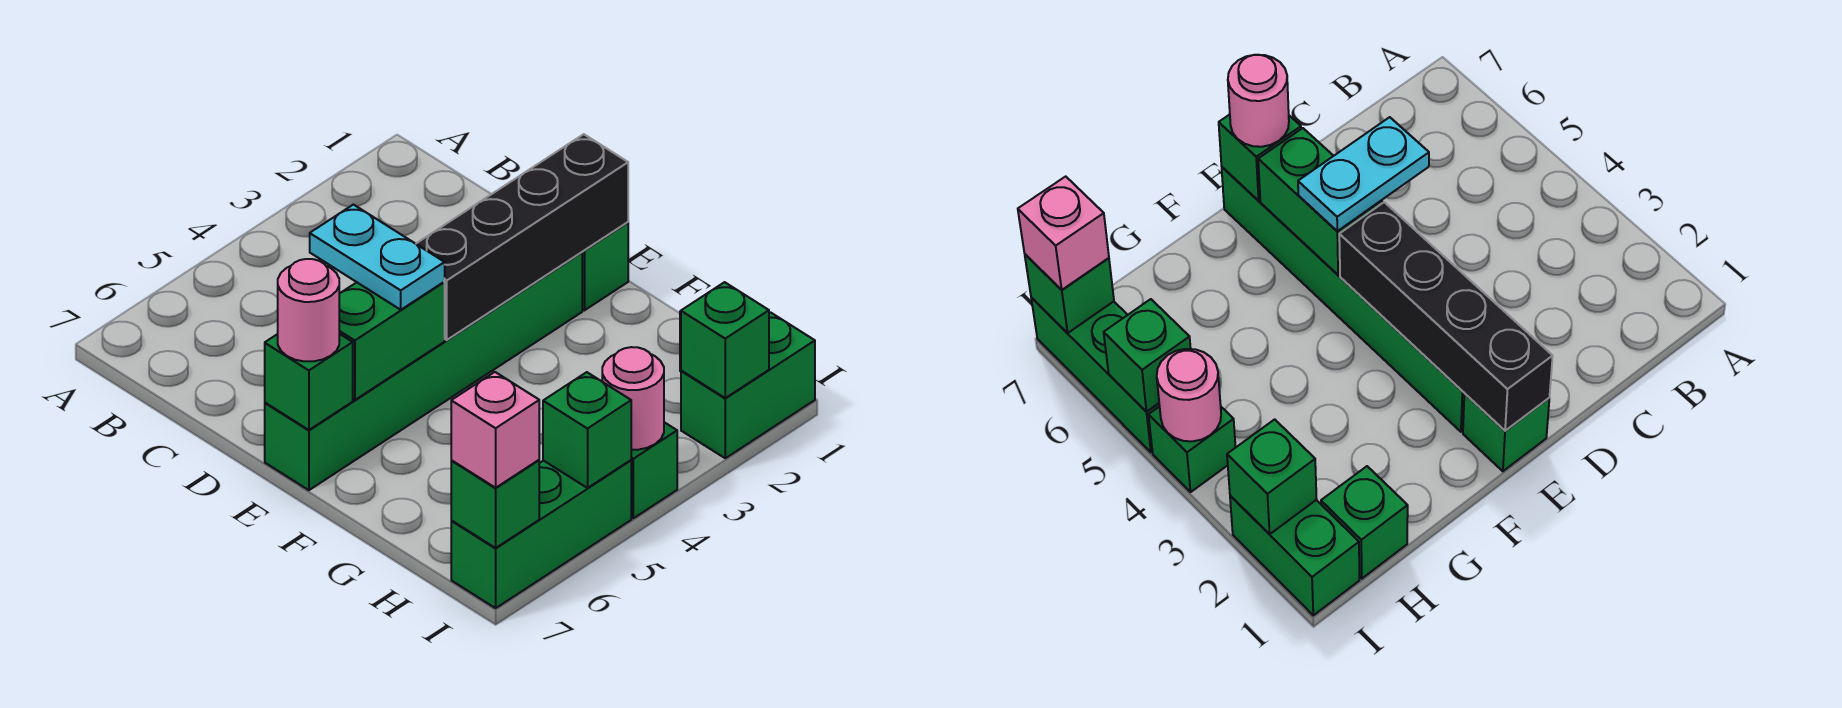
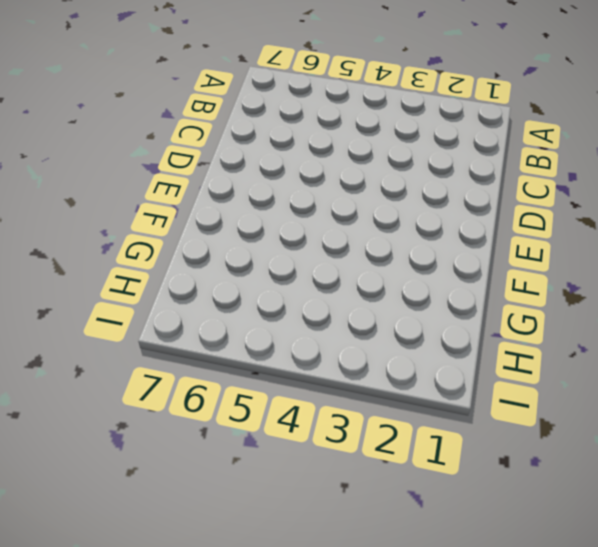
none -> green 1x1 brick [582,222,628,310]
none -> green 1x6 brick [265,252,582,490]
none -> green 1x1 brick [1321,466,1408,579]

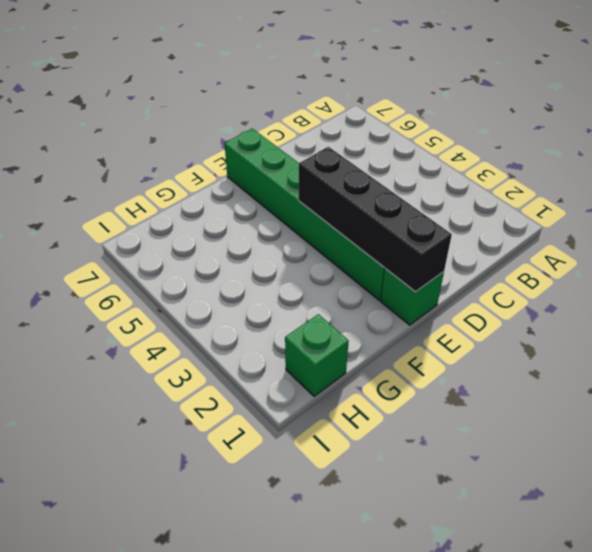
none -> green 1x2 brick [681,313,815,458]
none -> green 1x1 brick [631,422,677,518]
none -> green 1x3 brick [451,460,631,608]

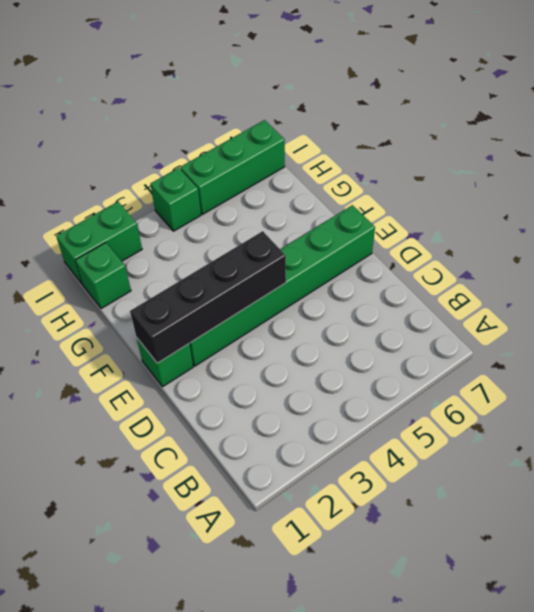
none -> green 1x2 brick [339,282,445,400]
none -> green 1x1 brick [265,334,353,430]
none -> green 1x1 brick [681,282,769,398]

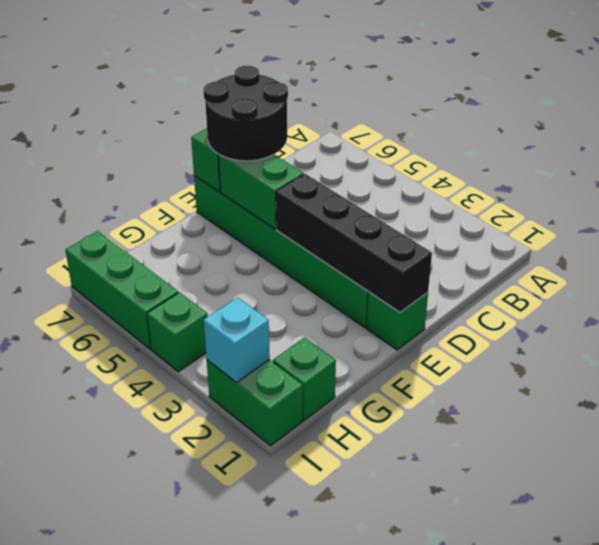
black 2x2 round brick [204,66,288,161] -> pink 1x1 round brick [278,259,339,361]
cyan 1x1 brick [204,298,270,383] -> green 1x1 brick [681,282,769,398]
none -> pink 1x1 round brick [602,347,664,450]
none -> green 1x1 brick [543,372,631,488]
none -> green 1x1 brick [451,460,539,548]

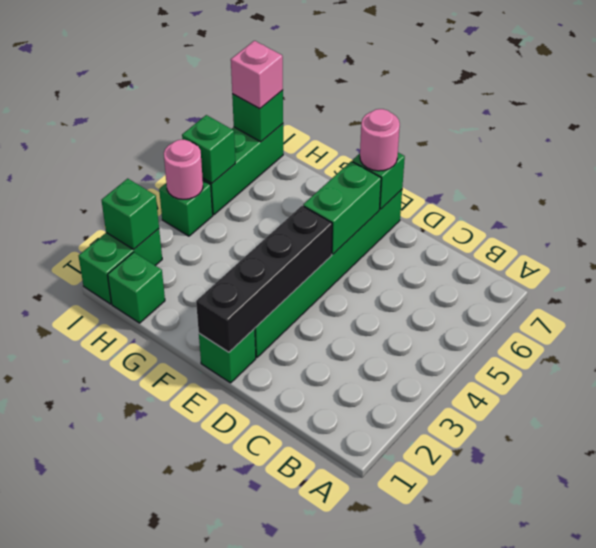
none -> cyan 1x2 plate [310,205,445,310]

